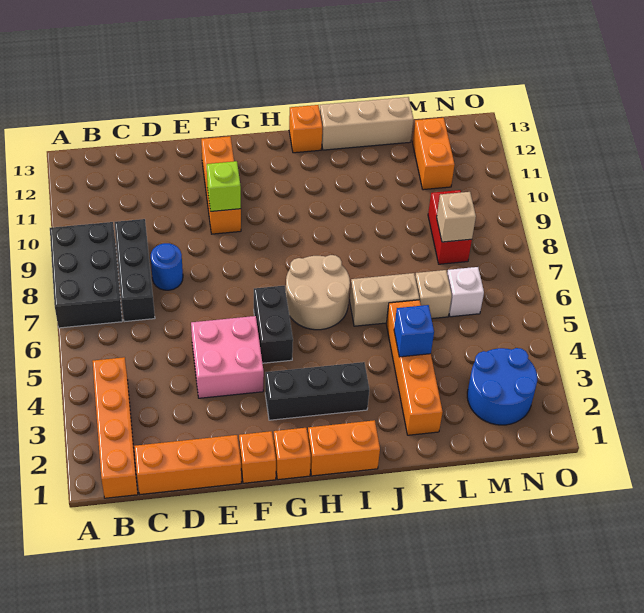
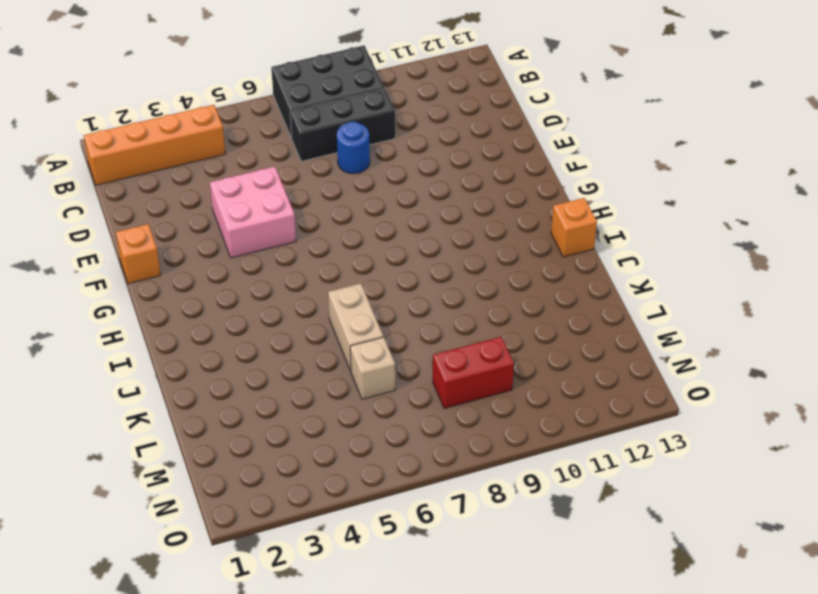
none -> orange 1x3 brick [134,435,241,494]
none -> orange 1x3 brick [201,136,241,234]
none -> orange 1x1 brick [273,428,311,480]

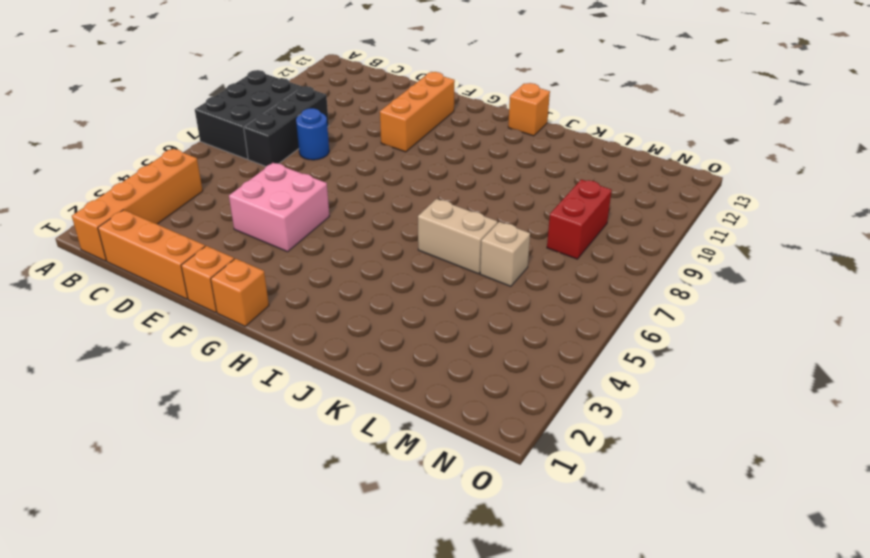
none -> black 1x3 brick [265,362,369,420]
none -> black 1x2 brick [254,286,293,363]
none -> orange 1x2 brick [308,420,380,476]

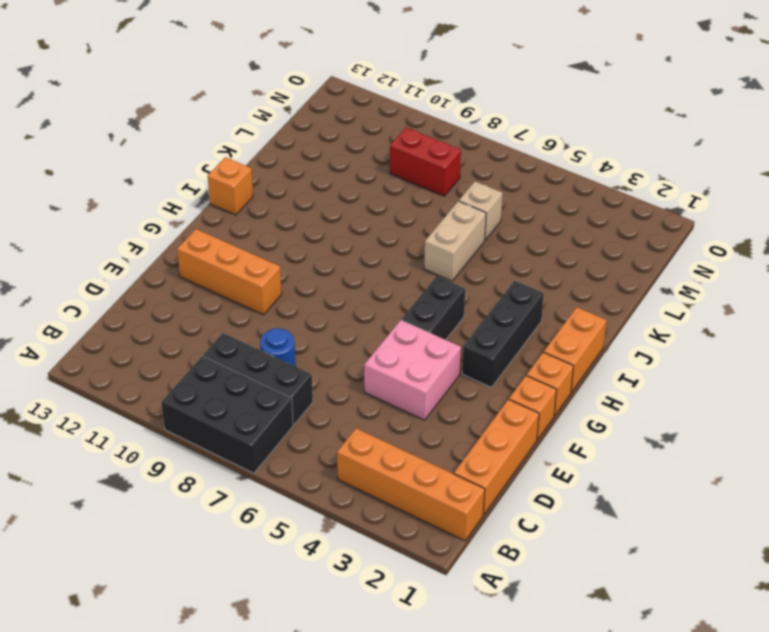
black 1x2 brick [402,276,465,340] -> black 1x2 brick turned to [254,286,293,363]
none -> tan 2x2 round brick [286,255,350,330]
none -> tan 1x3 brick [320,97,413,150]
none -> orange 1x4 brick [386,300,443,435]

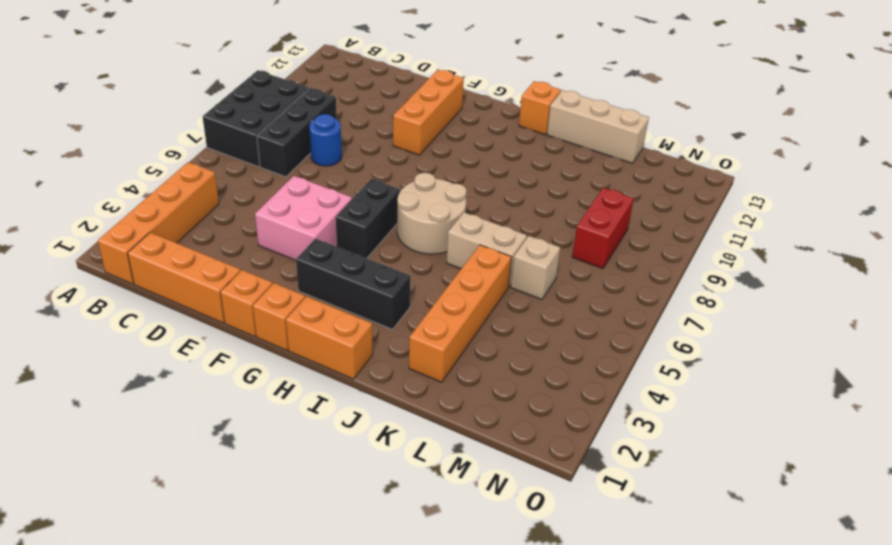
none -> blue 2x2 round brick [467,348,537,425]
none -> white 1x1 brick [447,267,484,317]
none -> orange 1x2 brick [413,118,455,190]

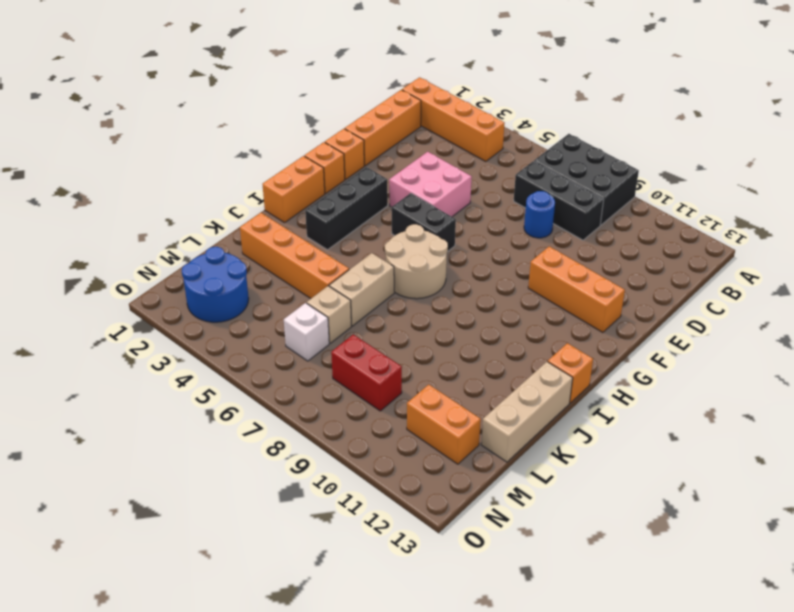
none -> lime 1x1 brick [207,161,241,211]
none -> blue 1x1 brick [394,305,434,357]
none -> tan 1x1 brick [437,192,476,242]

